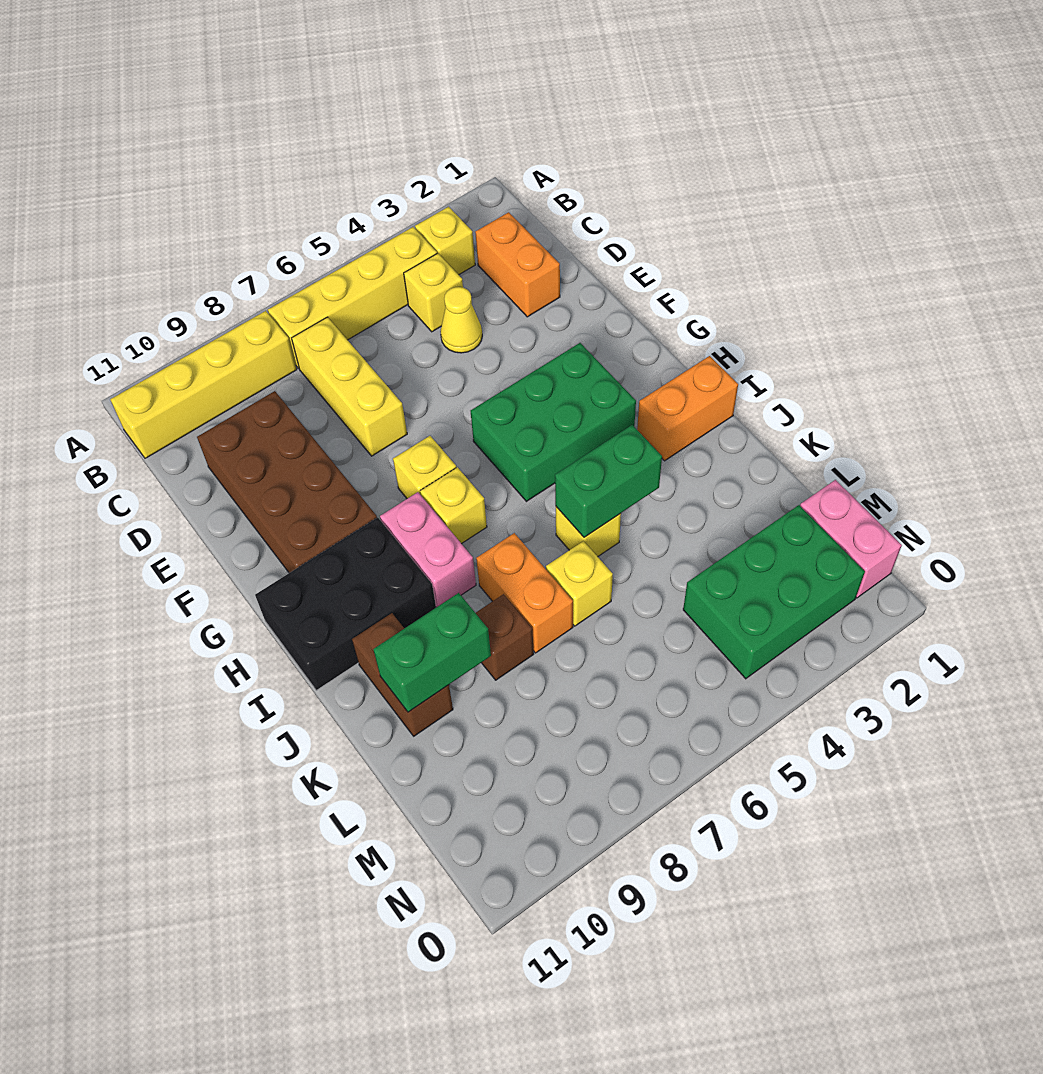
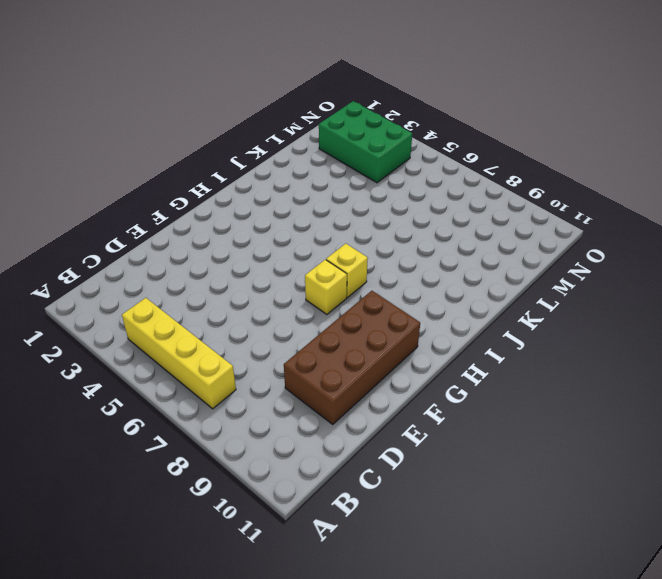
none -> yellow 1x1 brick [415,207,475,275]
none -> yellow 1x4 brick [110,311,297,458]
none -> orange 1x2 brick [475,212,560,317]

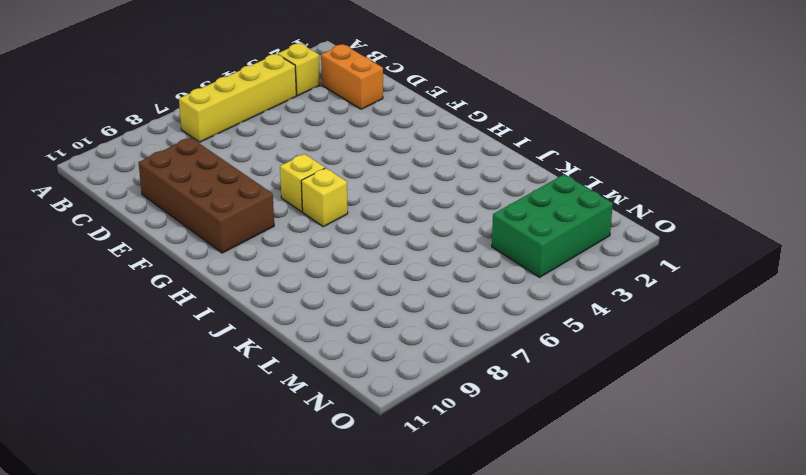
none -> yellow 1x4 brick [110,311,297,458]
none -> yellow 1x1 brick [404,253,463,332]
none -> yellow 1x3 brick [292,317,407,456]

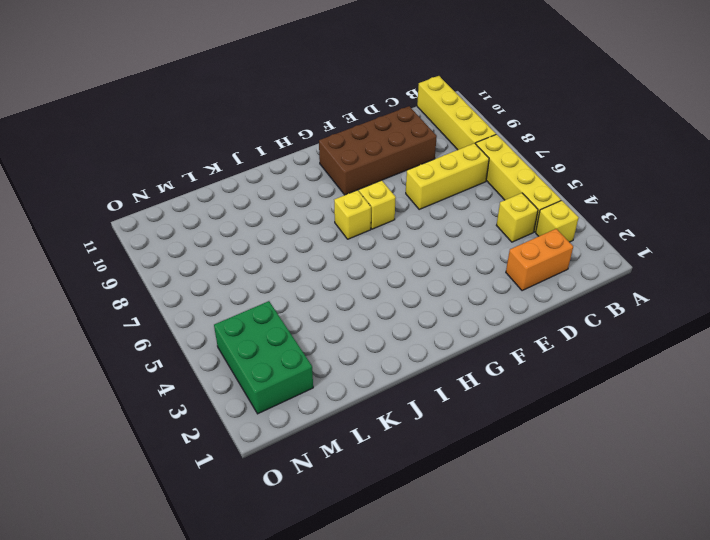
none -> yellow 1x1 cone [440,287,482,353]
none -> green 2x3 brick [471,343,636,501]
none -> pink 1x2 brick [380,492,476,607]

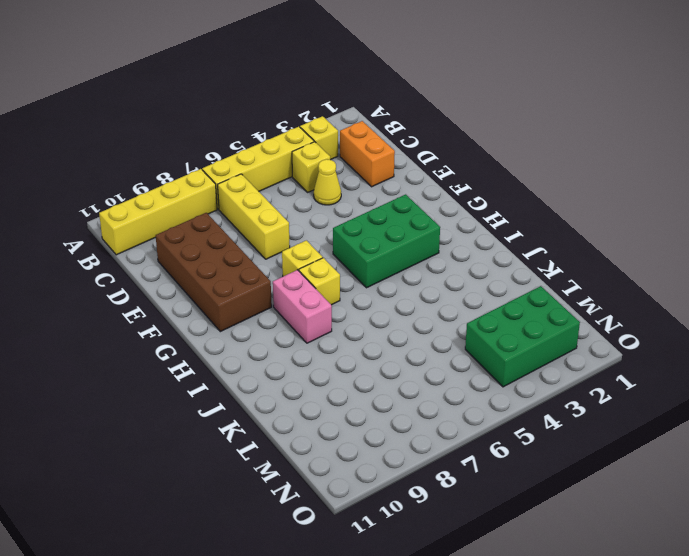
none -> black 2x3 brick [255,517,436,691]
none -> orange 1x2 brick [637,356,738,461]
none -> yellow 1x1 brick [556,507,621,557]

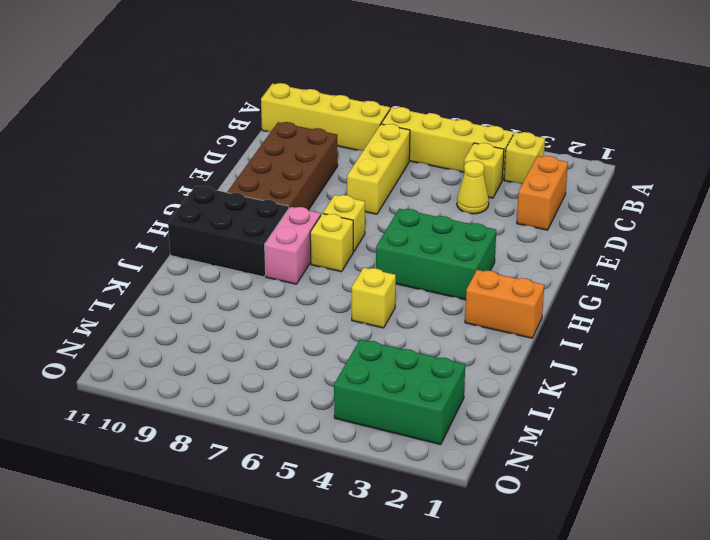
none -> orange 1x2 brick [476,533,573,653]
none -> brown 1x2 brick [352,613,453,736]
none -> yellow 1x1 brick [546,541,613,626]

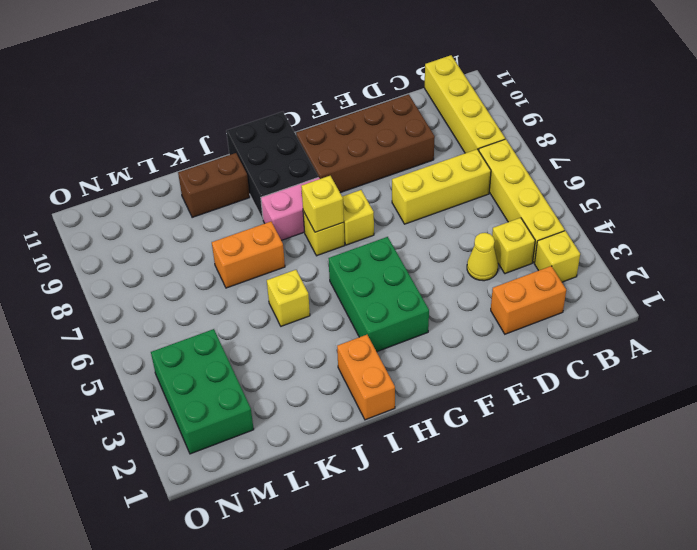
yellow 1x1 brick [301,176,344,232] -> yellow 1x1 brick moved to [546,541,613,626]
none -> brown 1x1 brick [476,594,534,680]
none -> pink 1x2 brick [800,480,902,598]
none -> green 1x2 brick [555,425,662,537]

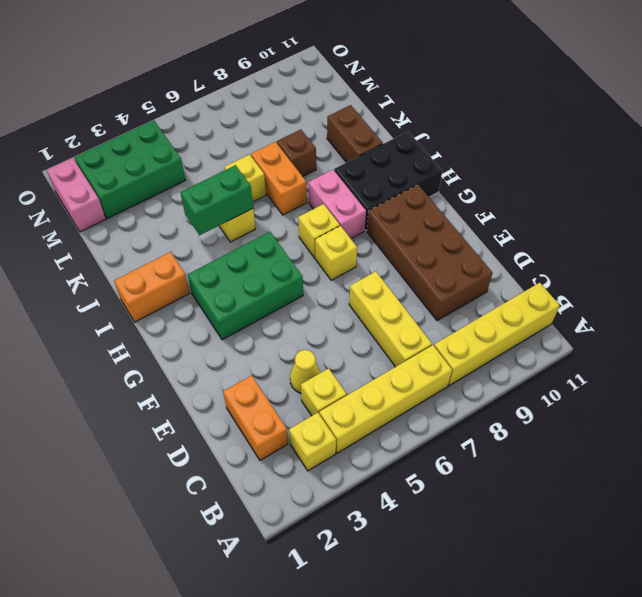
none -> green 1x2 brick [373,593,491,712]

